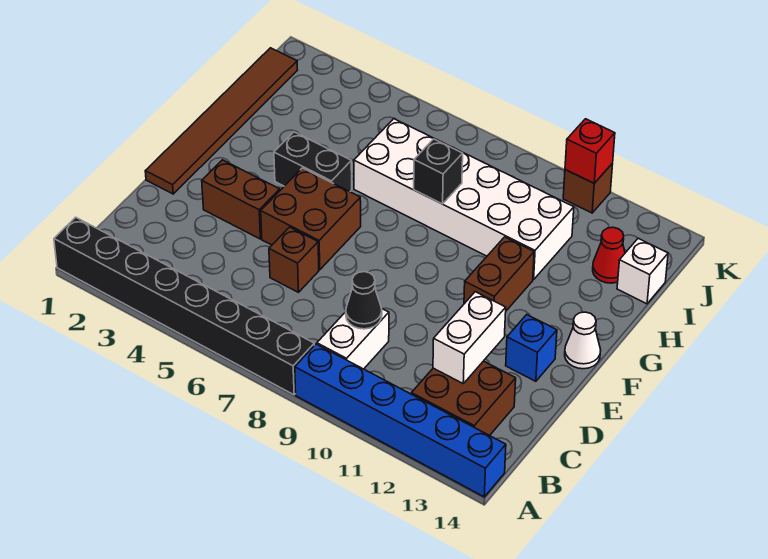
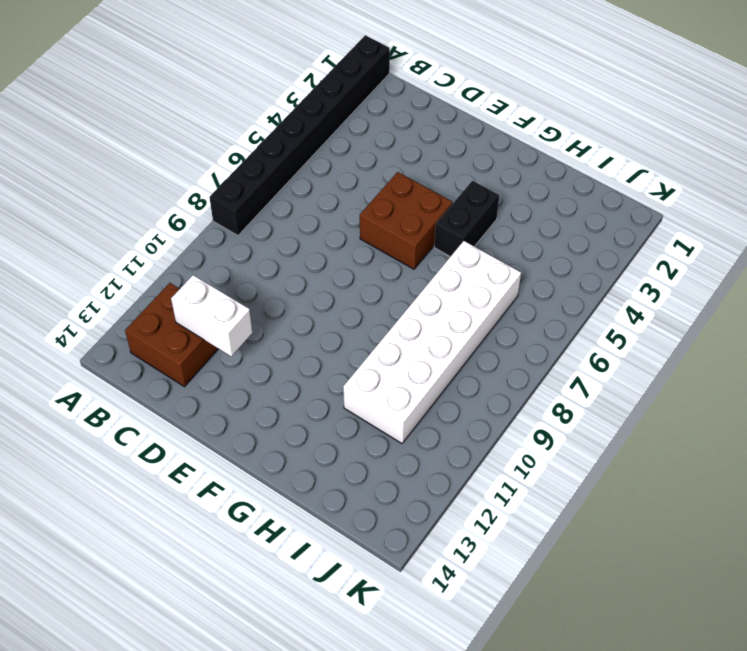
none -> blue 1x6 brick [295,344,506,497]
none -> white 1x2 brick [317,309,389,369]
none -> brown 1x1 brick [269,227,319,292]

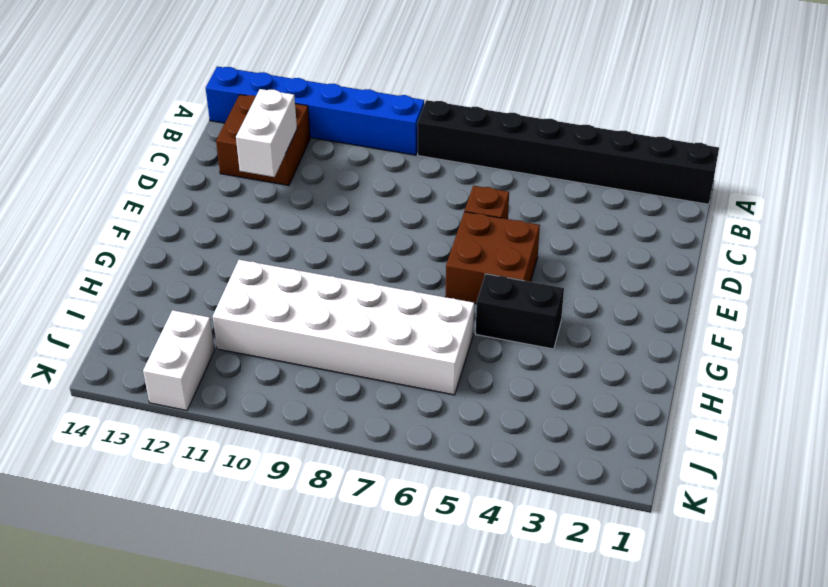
white 1x2 brick [143,310,215,410] -> white 1x2 brick moved to [317,309,389,369]
none -> brown 1x6 tile [145,48,297,194]
none -> brown 1x2 brick [202,160,280,239]
none -> blue 1x1 brick [506,315,557,381]

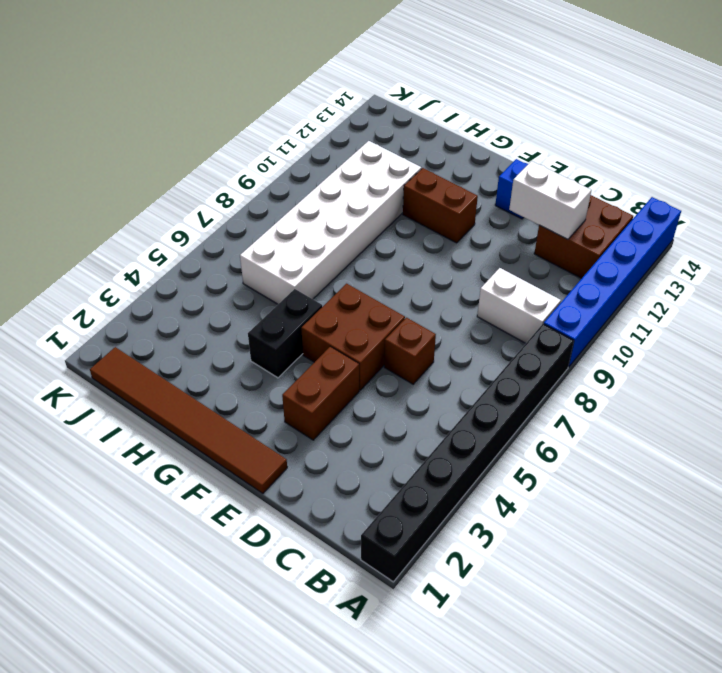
none -> white 1x1 cone [565,312,601,369]
none -> red 1x1 cone [593,227,625,283]
none -> white 1x1 brick [617,238,668,304]

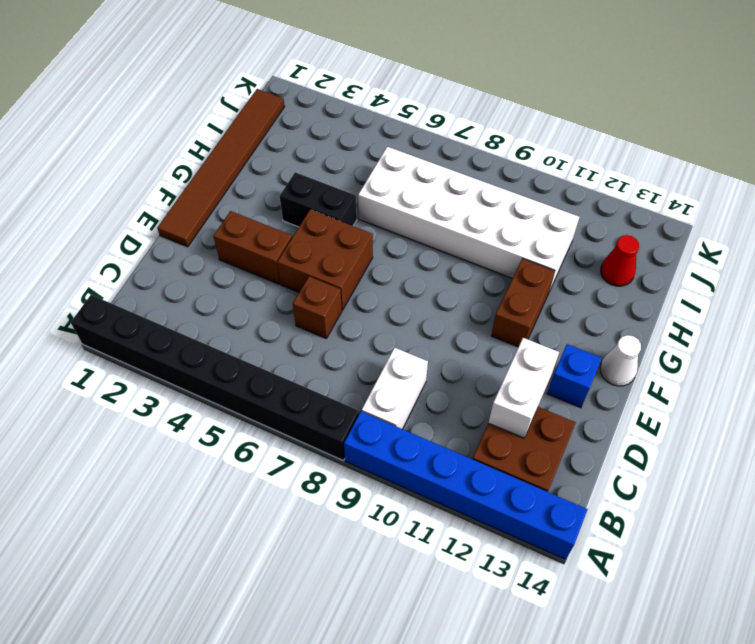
none -> white 1x1 brick [617,238,668,304]
none -> brown 1x1 brick [563,163,613,213]
none -> black 1x1 cone [346,272,382,329]

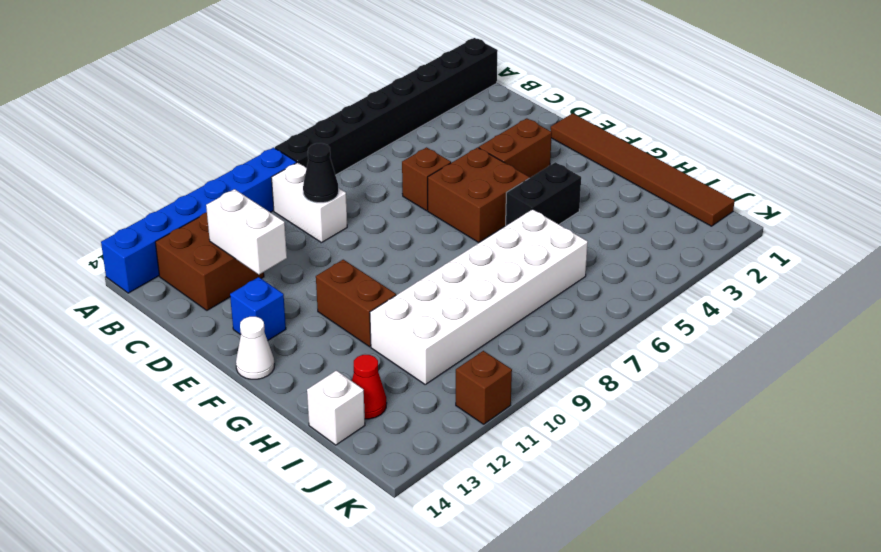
none -> black 1x1 brick [414,139,463,204]
none -> red 1x1 brick [565,119,615,183]

